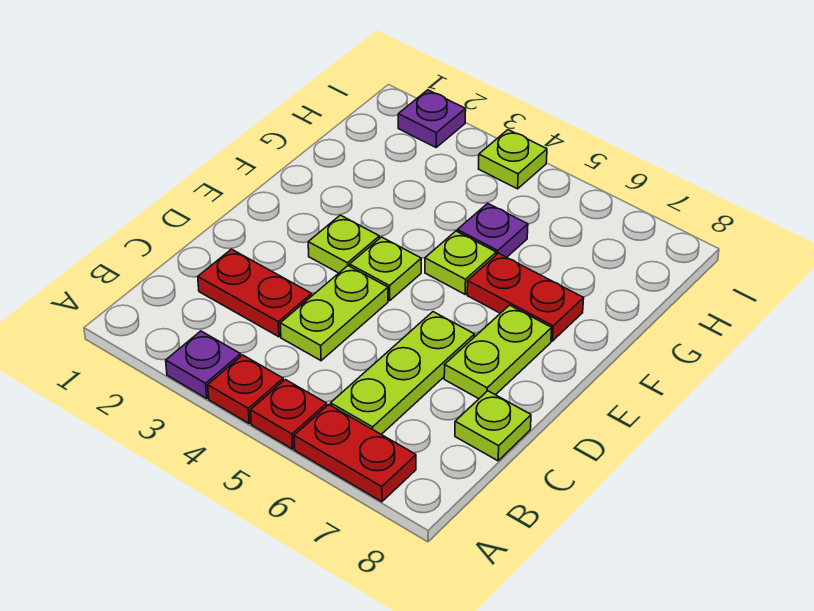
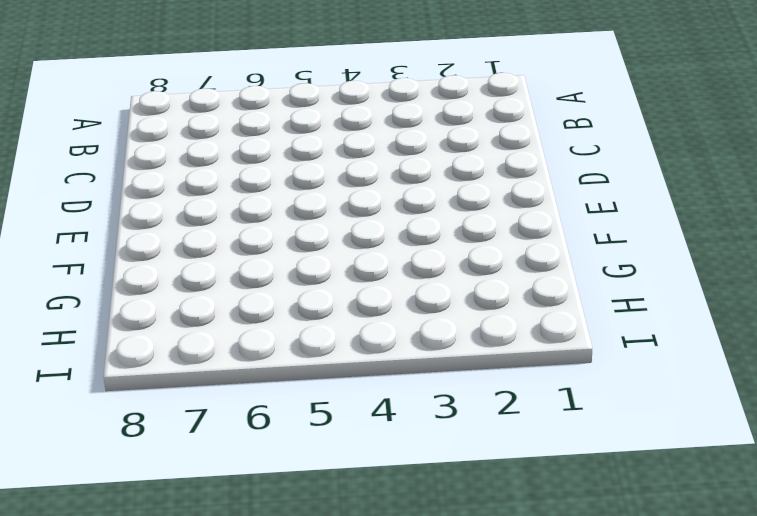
none -> purple 1x1 plate [166,331,241,398]
none -> red 1x1 plate [208,355,283,423]
none -> red 1x1 plate [250,380,327,449]

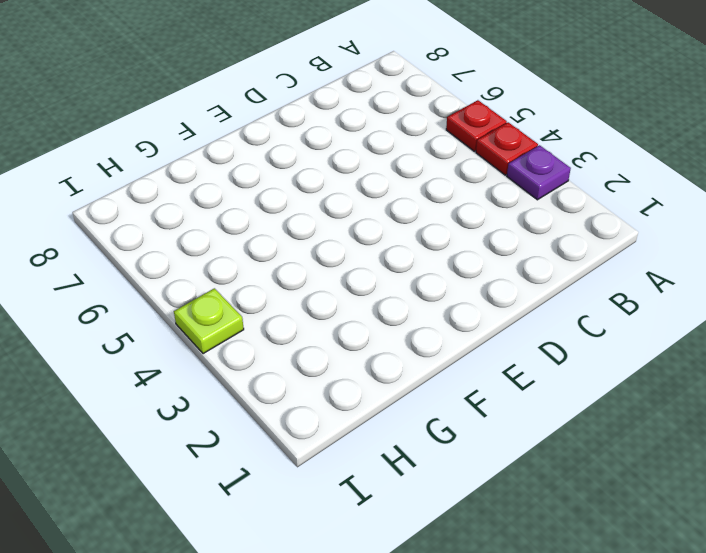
none -> red 1x2 plate [294,405,416,502]
none -> lime 1x3 plate [331,312,475,434]
none -> red 1x2 plate [198,249,312,337]

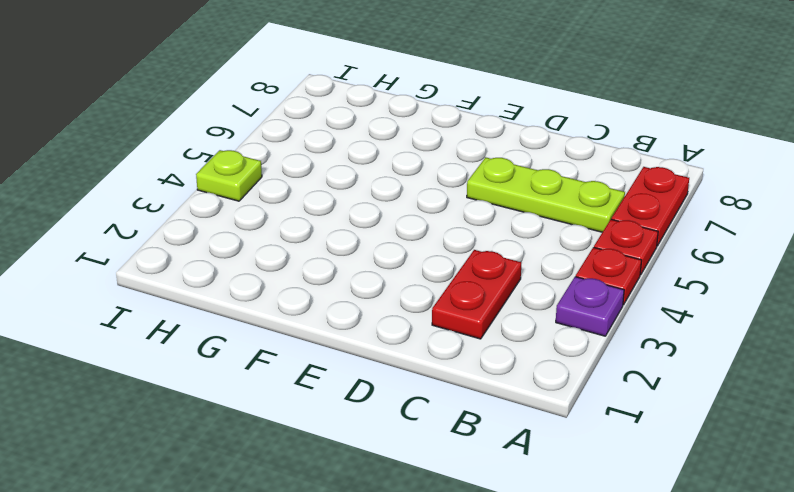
none -> lime 1x2 plate [280,266,388,361]
none -> lime 1x1 plate [455,391,531,461]
none -> lime 1x2 plate [444,305,552,399]

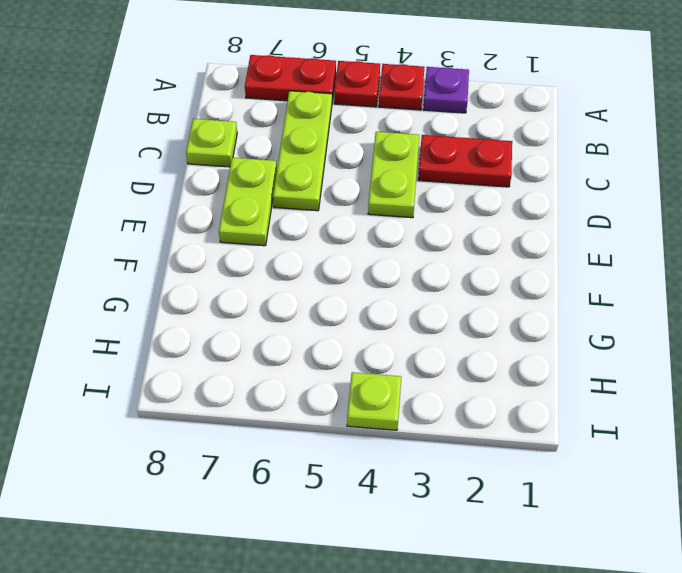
none -> lime 1x1 plate [308,215,379,273]
none -> lime 1x1 plate [350,237,421,301]
none -> lime 1x1 plate [425,231,496,294]

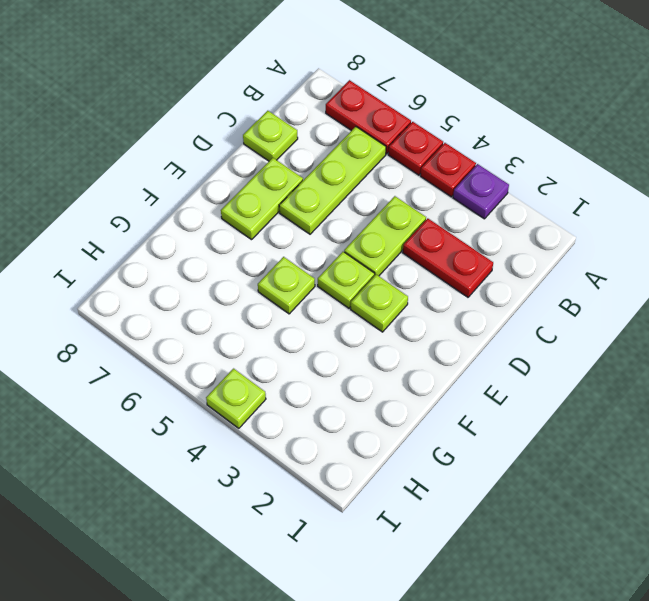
none -> red 1x2 plate [467,253,584,341]
none -> purple 1x1 plate [457,203,528,257]
none -> purple 1x1 plate [398,90,466,148]

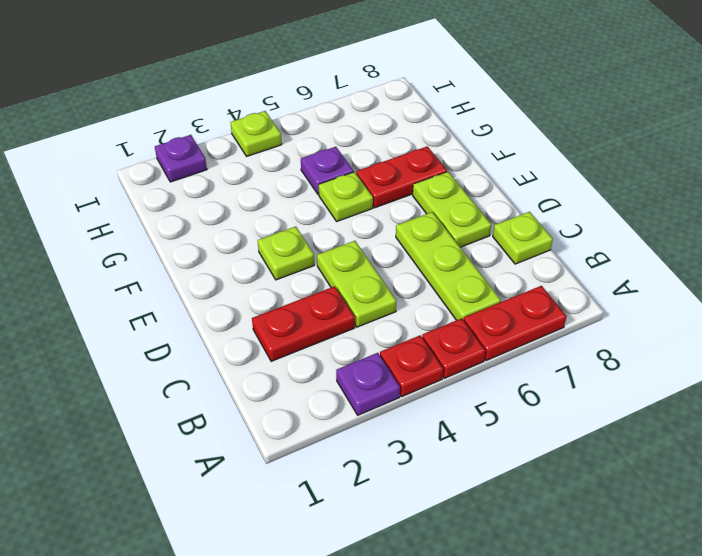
none -> lime 1x1 plate [350,237,421,301]

